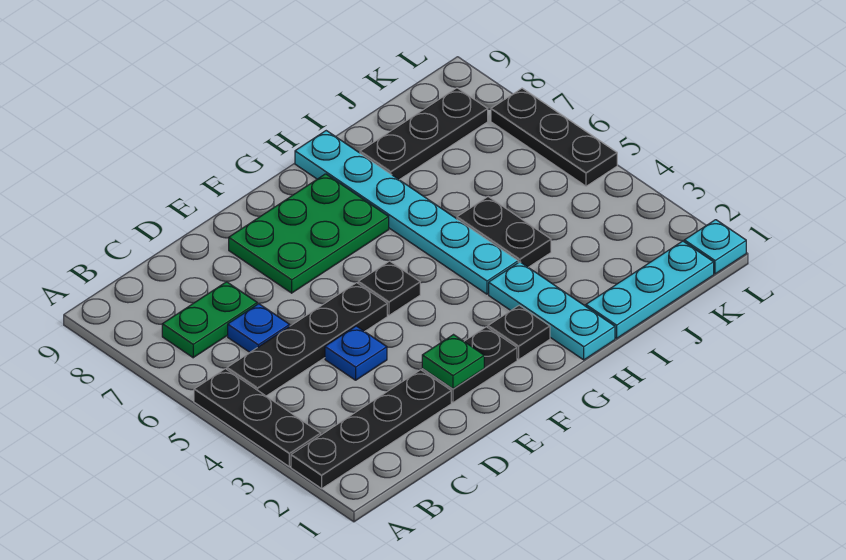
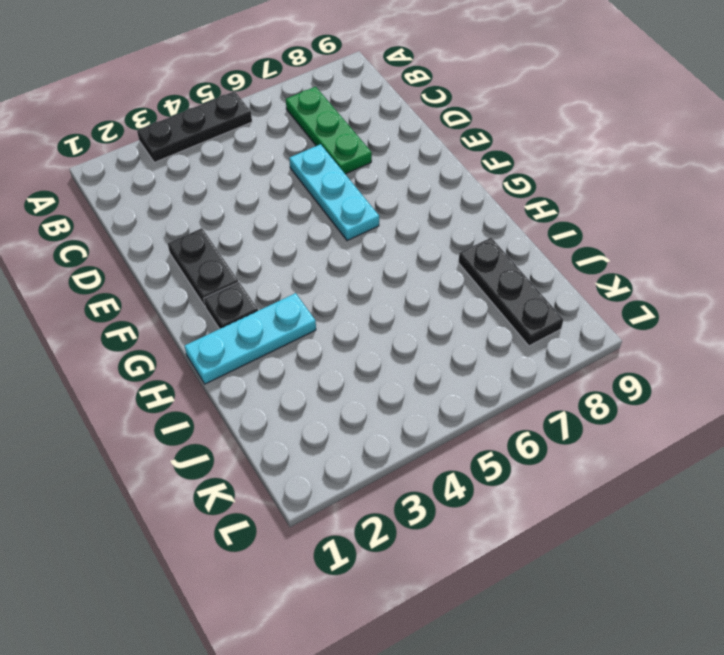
green 1x3 plate [286,87,372,174] -> green 1x2 plate [162,282,257,358]
cyan 1x3 plate [289,144,379,241] -> cyan 1x3 plate moved to [586,241,714,338]
none -> black 1x4 plate [291,370,451,489]
none -> black 1x4 plate [227,283,387,396]
none -> blue 1x1 plate [228,304,290,352]

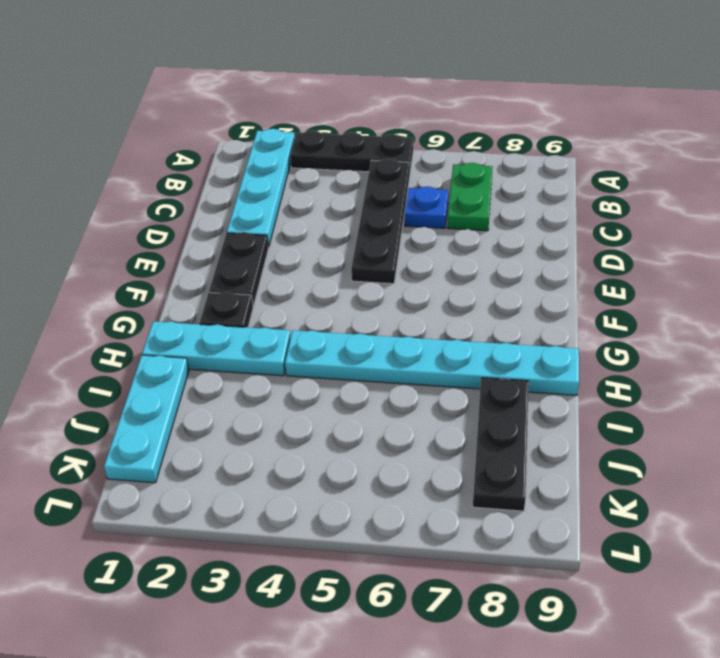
cyan 1x4 plate [227,129,295,247] -> black 1x4 plate [291,370,451,489]
none -> blue 1x1 plate [325,326,387,380]
none -> green 2x3 plate [229,174,389,293]
none -> black 1x1 plate [358,261,420,315]

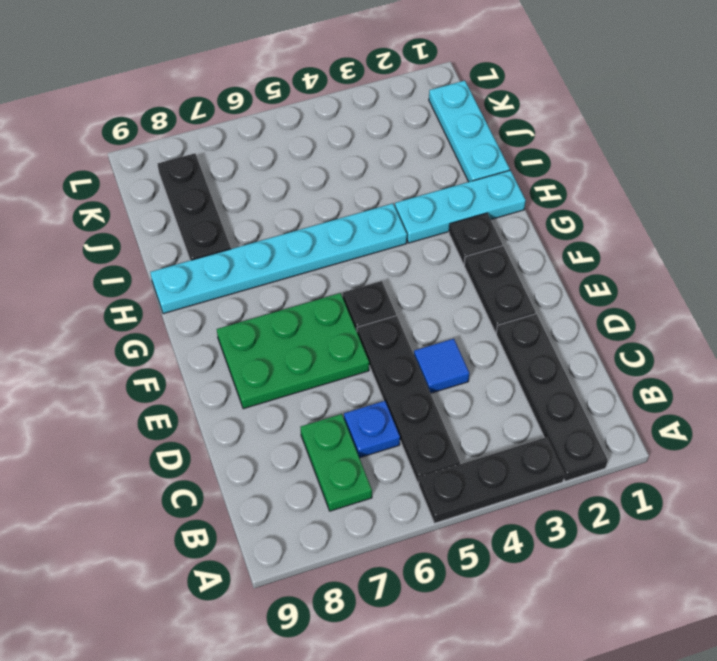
blue 1x1 tile [414,339,469,393] -> blue 1x1 plate [325,326,387,380]
green 2x3 plate [217,293,369,409] -> green 2x3 plate turned to [229,174,389,293]
none -> black 1x2 plate [457,197,551,267]
none -> cyan 1x1 plate [684,220,746,274]
none -> black 1x3 plate [491,88,617,186]

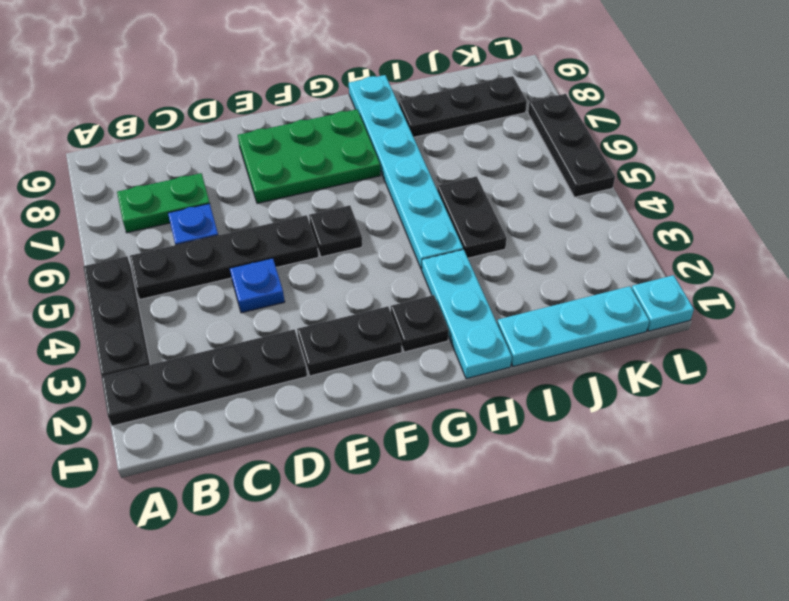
none -> green 1x1 plate [422,335,484,389]

